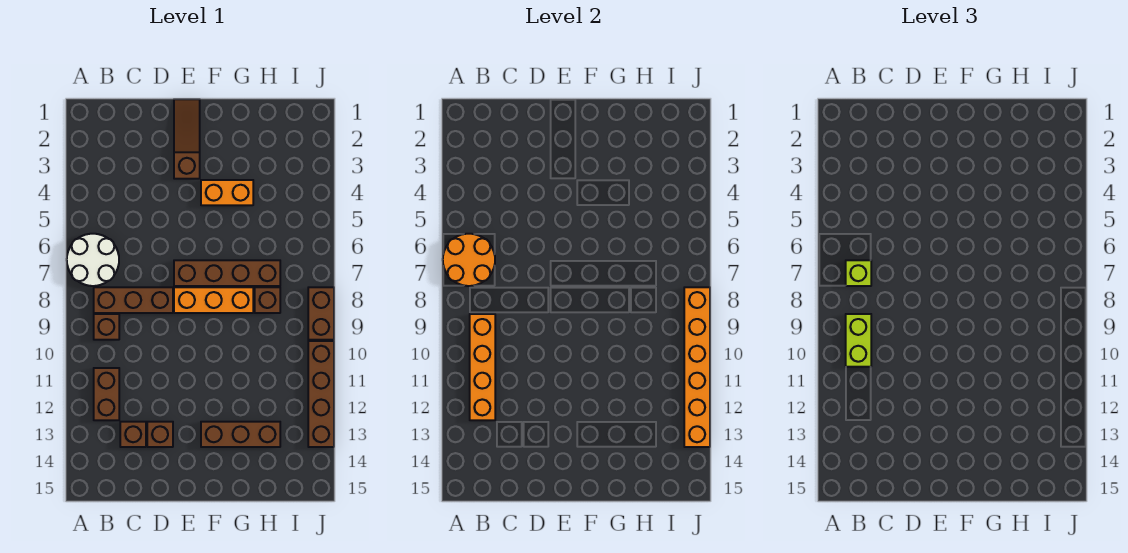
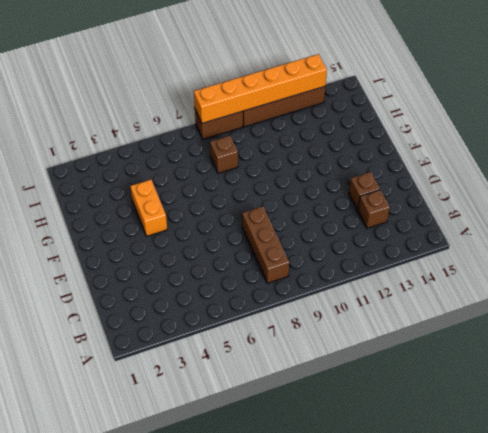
none -> white 2x2 round brick [67,234,119,286]
none -> brown 1x1 brick [94,314,119,340]
none -> brown 1x2 brick [94,368,119,420]

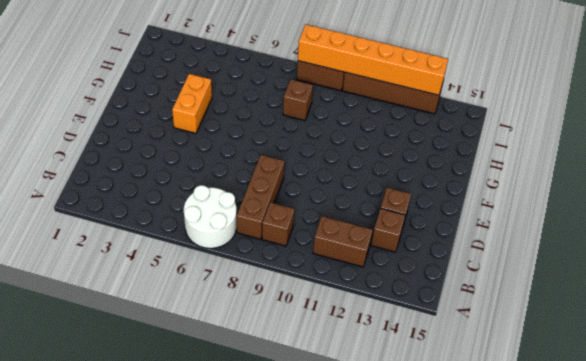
none -> brown 1x3 slope [174,99,200,179]
none -> brown 1x4 brick [174,260,280,286]
none -> orange 1x3 brick [174,287,253,313]

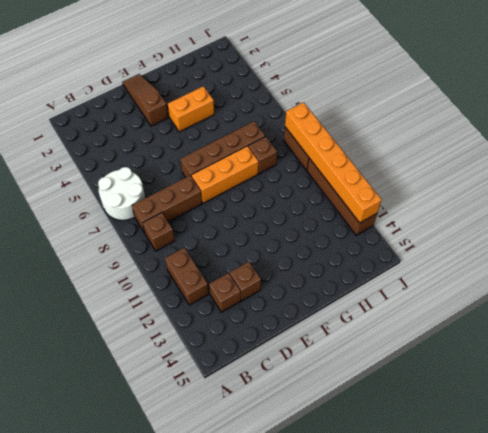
none -> brown 1x3 brick [201,422,280,447]
none -> orange 2x2 round brick [443,234,495,286]
none -> orange 1x4 brick [470,314,495,420]

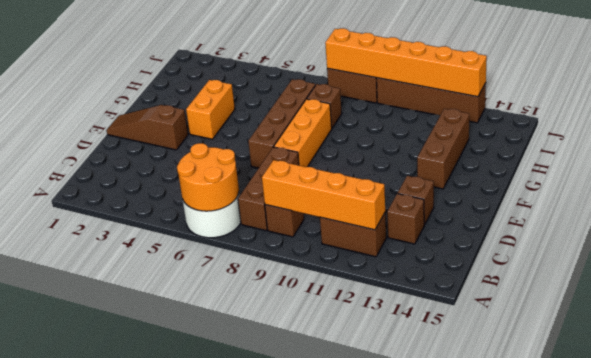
none -> lime 1x1 brick [846,260,871,286]
none -> lime 1x2 brick [846,314,871,367]

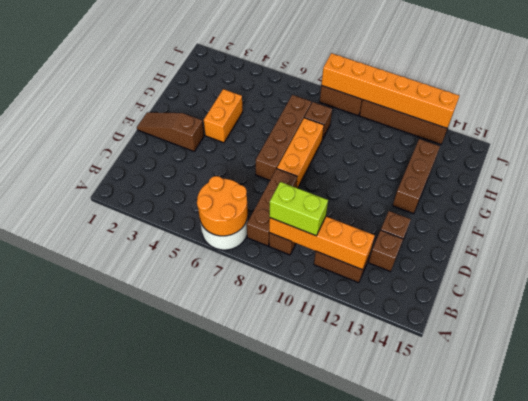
none -> lime 1x1 brick [846,260,871,286]

